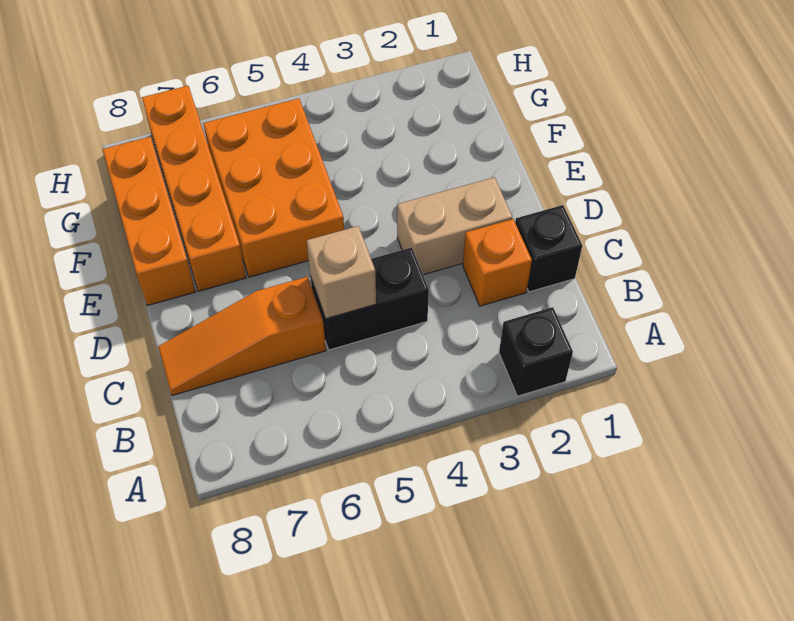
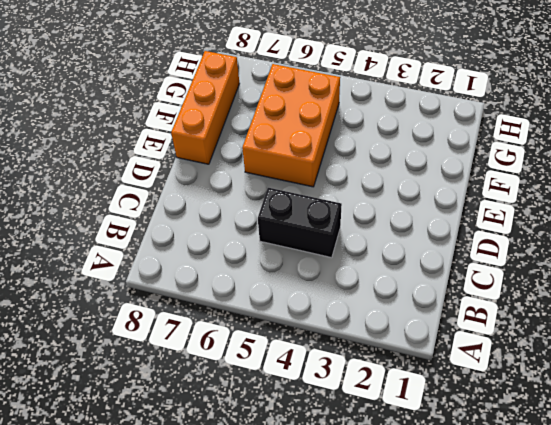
none -> black 1x1 brick [499,307,573,396]
none -> black 1x1 brick [515,205,582,292]

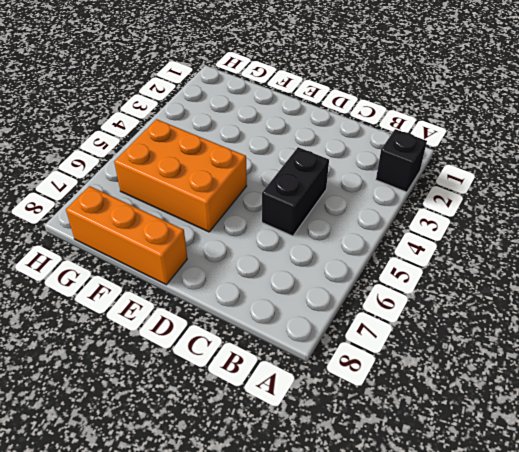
none -> black 1x1 brick [515,205,582,292]
none -> orange 1x1 brick [463,219,532,306]

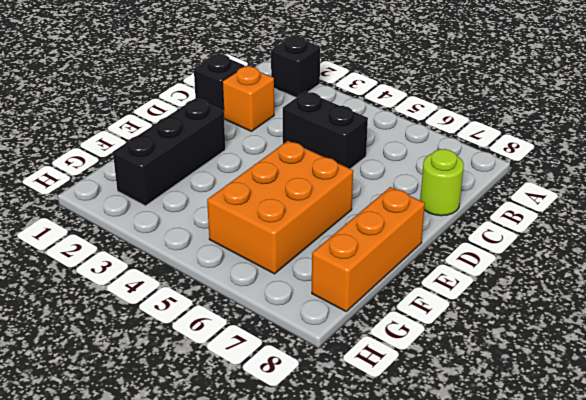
lime 1x1 round brick [420,149,464,216] -> orange 1x3 slope [158,277,326,396]
black 1x3 brick [113,98,225,206] -> none
none -> tan 1x2 brick [397,177,512,275]
none -> orange 1x4 brick [142,86,246,291]

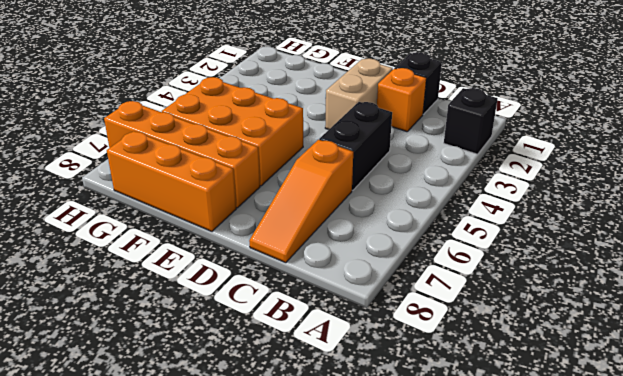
none -> tan 1x1 brick [307,226,376,319]

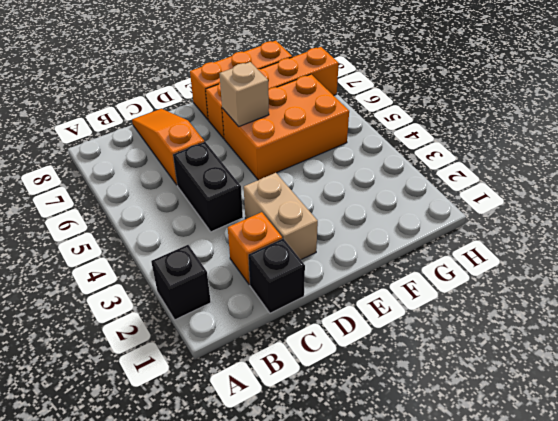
tan 1x1 brick [219,62,269,127] -> tan 1x1 brick moved to [307,226,376,319]

